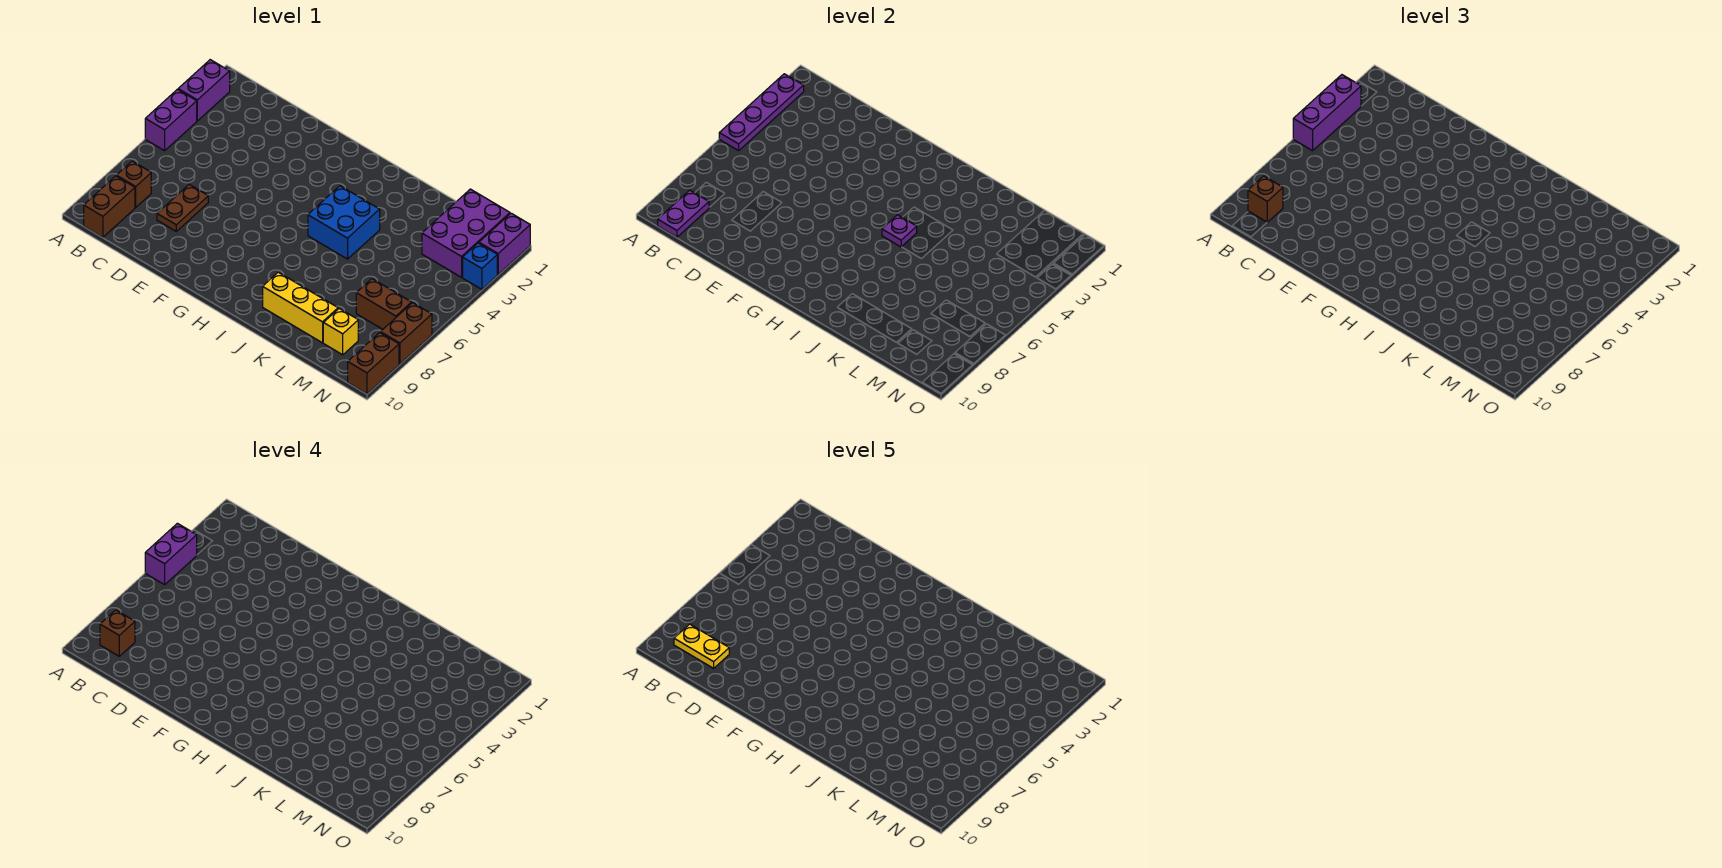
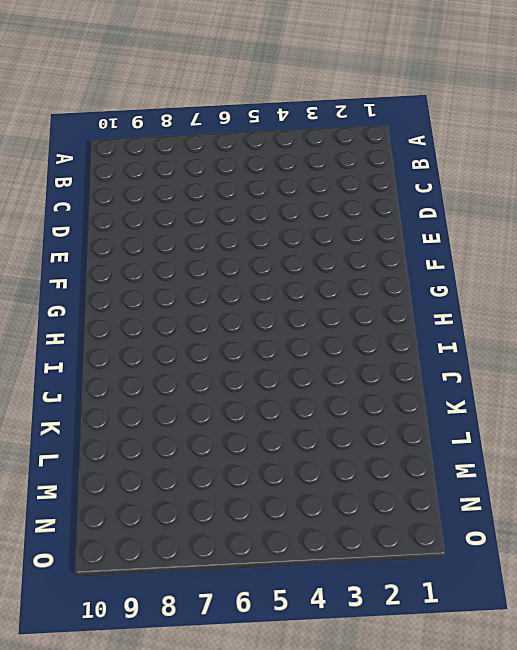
none -> purple 1x2 brick [178,60,230,121]
none -> purple 1x2 brick [145,89,197,151]
none -> brown 1x1 brick [116,161,151,207]

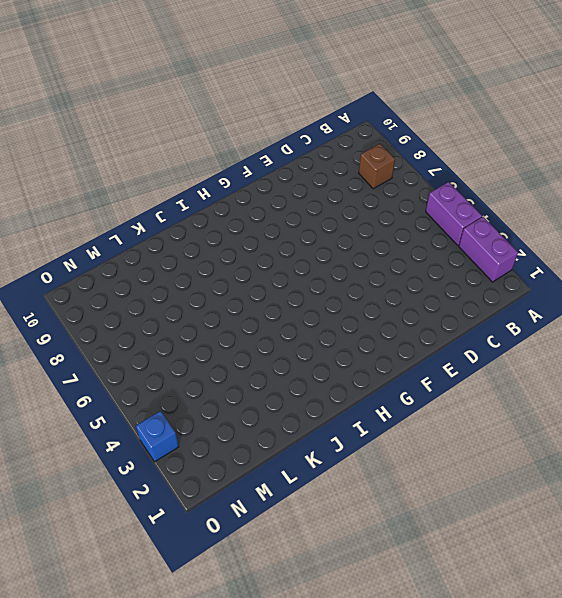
none -> brown 1x2 brick [84,176,135,237]
none -> brown 1x2 plate [157,185,208,231]
none -> blue 2x2 brick [308,186,380,259]

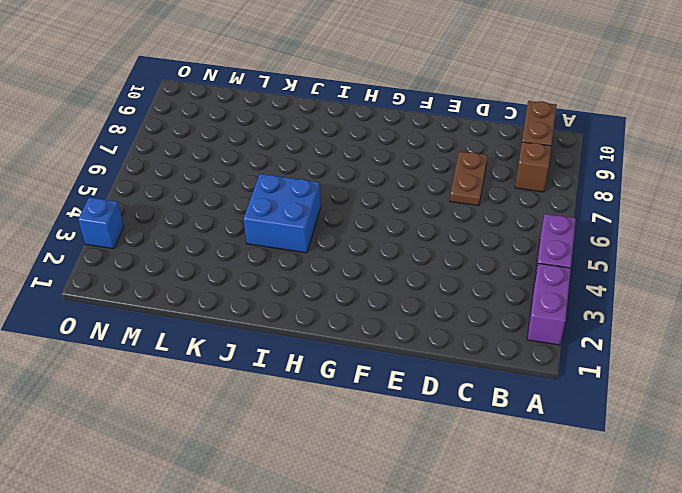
none -> yellow 1x3 brick [263,272,338,343]
none -> purple 2x3 brick [422,189,510,277]
none -> brown 1x2 brick [356,279,412,329]

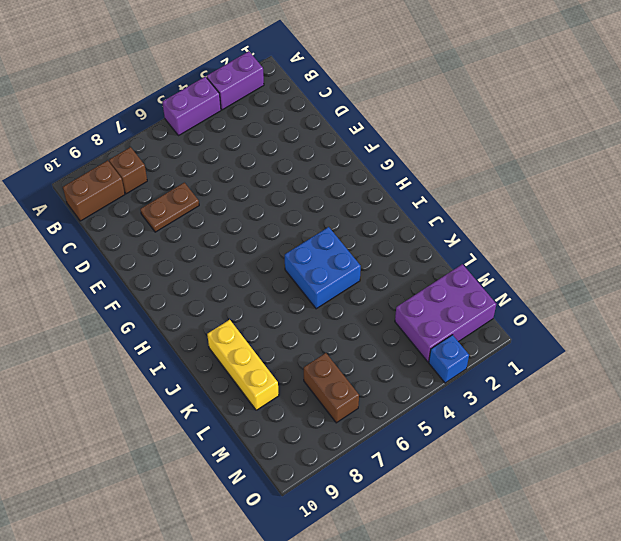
none -> yellow 1x1 brick [323,309,358,355]
none -> purple 1x2 brick [479,213,530,274]
none -> brown 1x2 brick [381,303,432,364]

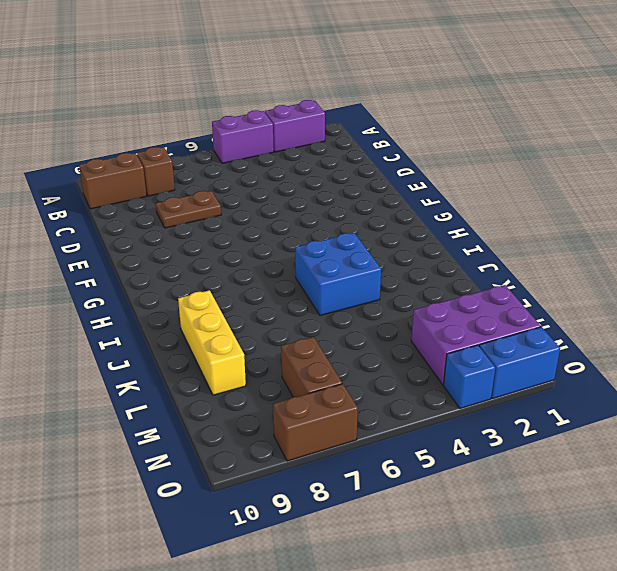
blue 1x2 brick [479,327,560,398] -> purple 1x2 brick [479,213,530,274]
none -> yellow 1x1 brick [323,309,358,355]
none -> brown 1x2 brick [348,333,399,394]
none -> purple 1x4 plate [719,74,804,151]

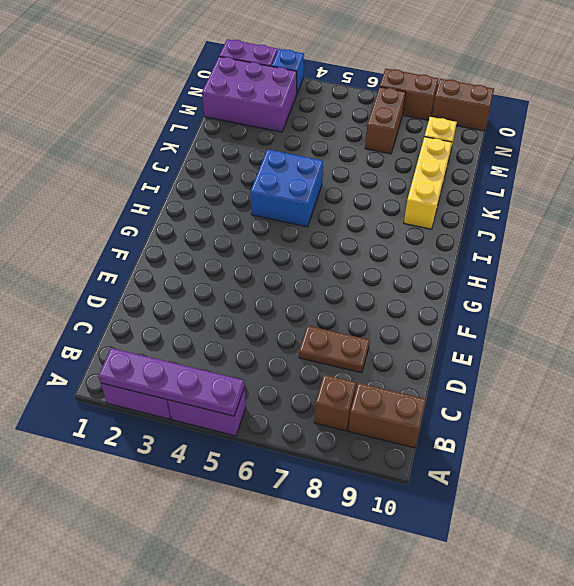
none -> purple 1x2 plate [658,190,709,237]
none -> purple 1x1 plate [882,215,917,247]
none -> purple 1x3 brick [1293,75,1361,151]

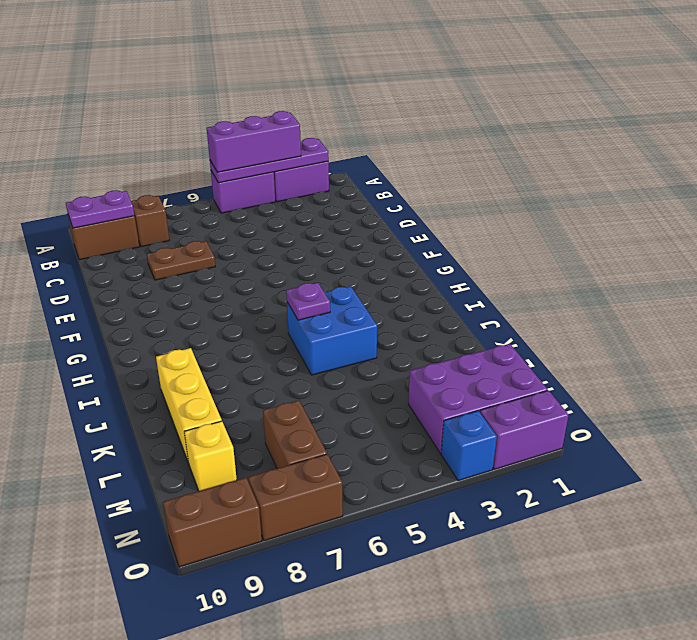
none -> brown 1x1 brick [1248,176,1283,222]
none -> purple 1x2 brick [145,523,197,585]
none -> brown 1x1 brick [100,610,135,656]

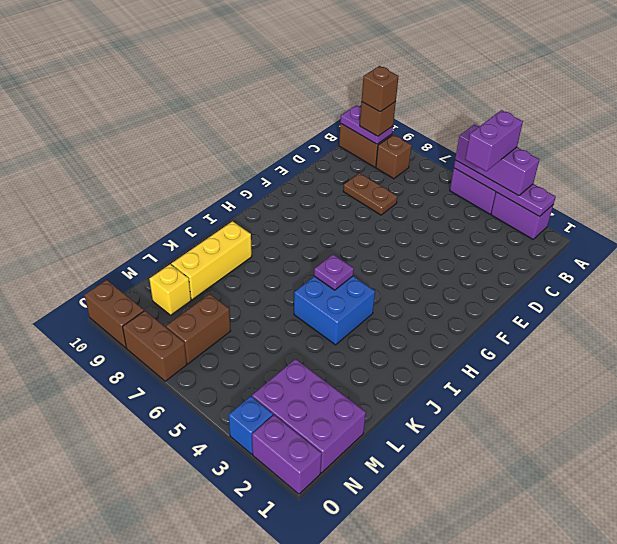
purple 1x2 brick [465,110,523,171] -> purple 1x2 brick turned to [145,523,197,585]
none -> yellow 1x2 plate [674,624,729,668]

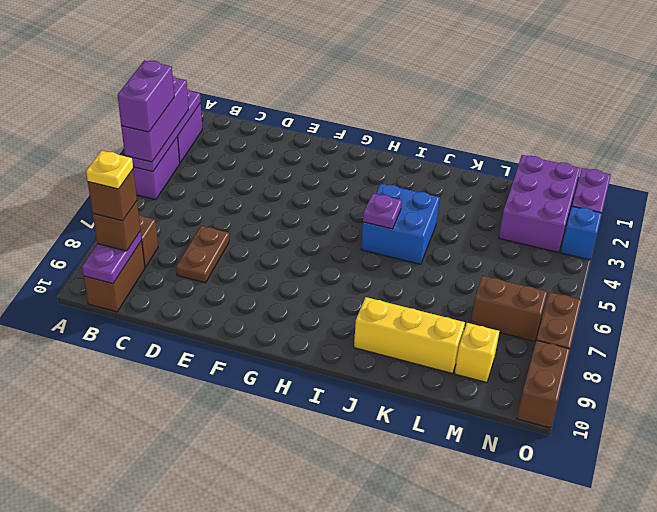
yellow 1x1 plate [86,151,133,189] -> yellow 1x2 plate [674,624,729,668]

